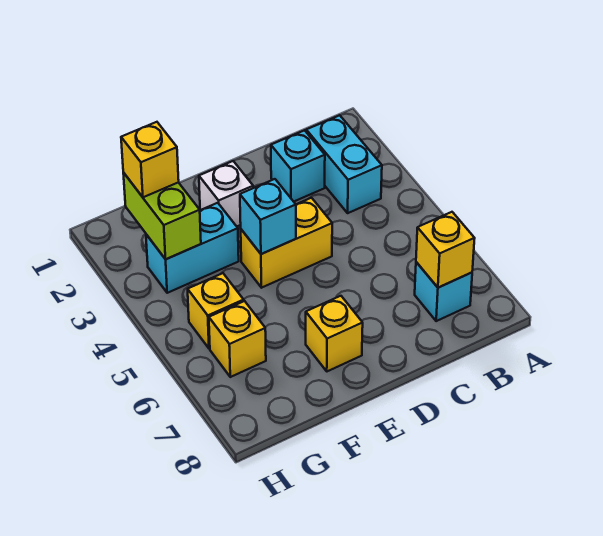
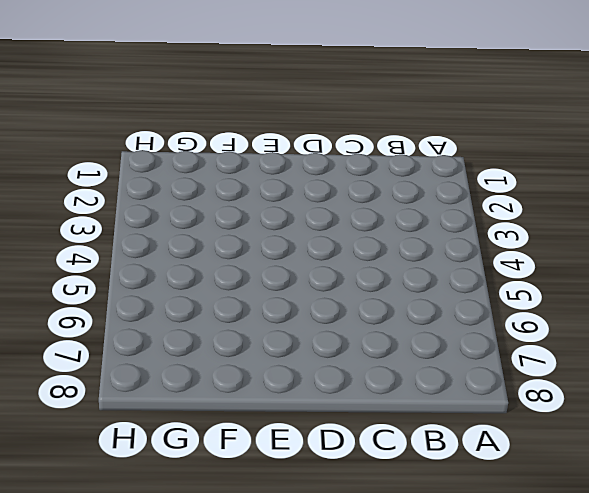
none -> cyan 1x2 brick [306,115,382,213]
none -> cyan 1x1 brick [415,262,472,321]
none -> cyan 1x1 brick [271,130,325,202]

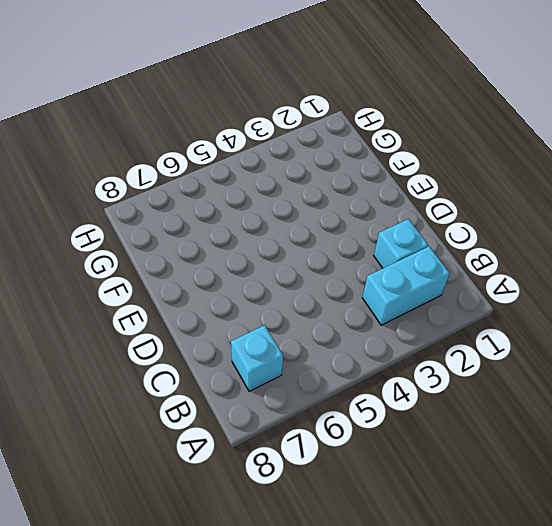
none -> yellow 1x2 brick [241,198,332,288]
none -> white 1x1 brick [199,161,253,226]
none -> yellow 1x1 brick [306,296,363,371]

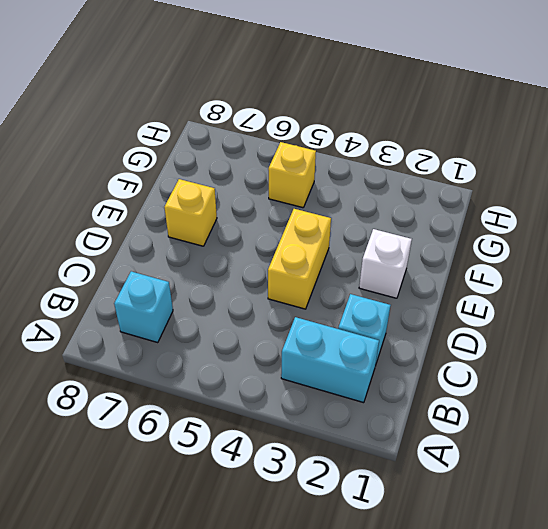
none -> cyan 1x2 brick [146,203,239,293]
none -> yellow 1x1 brick [209,301,266,377]
none -> yellow 1x1 brick [416,212,475,288]

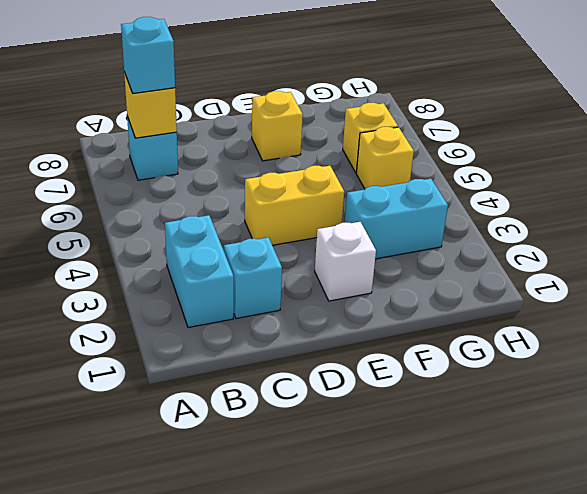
cyan 1x1 brick [121,17,175,93] -> cyan 1x1 brick moved to [240,179,296,254]
none -> lime 1x2 brick [123,173,201,259]
none -> yellow 1x1 brick [121,122,179,197]

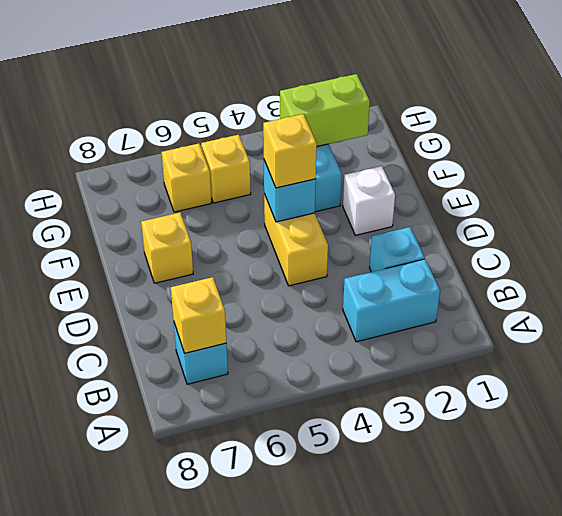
yellow 1x1 brick [263,114,317,188] -> yellow 1x1 brick moved to [121,122,179,197]

